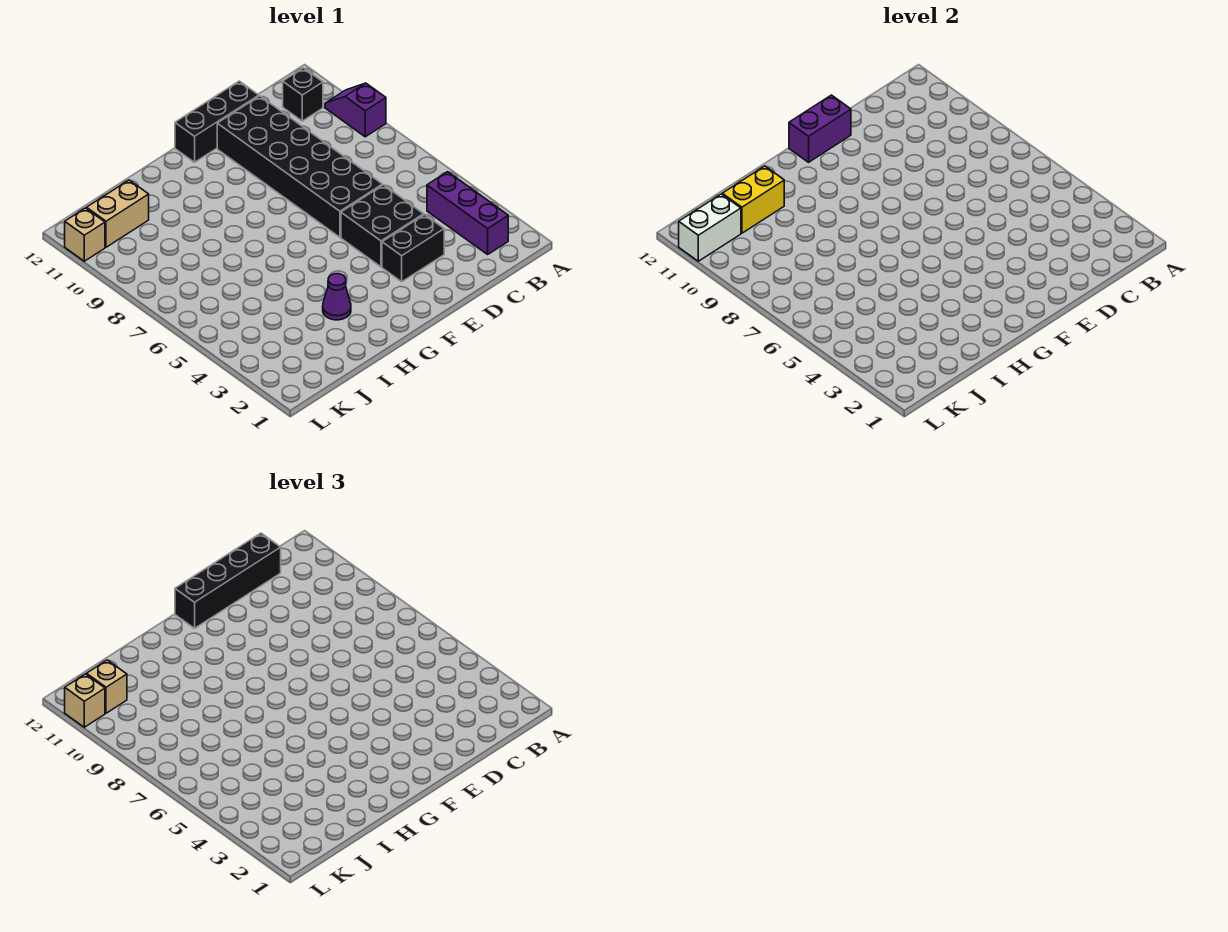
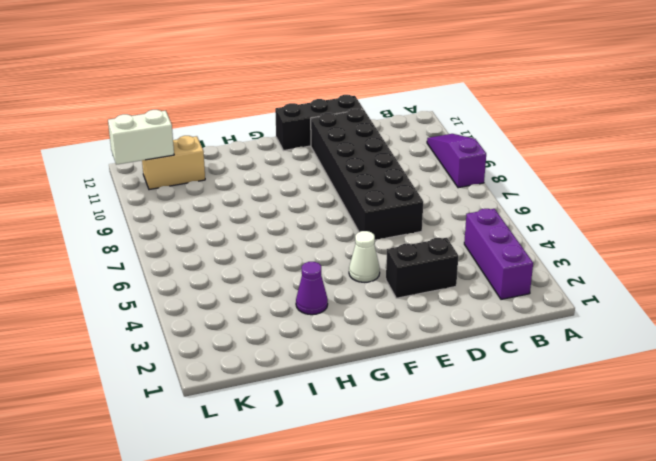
purple 1x3 slope [427,134,486,188] -> purple 1x2 slope [325,83,386,137]
white 1x1 cone [349,231,380,282] -> none
none -> black 1x1 brick [283,68,323,121]
none -> black 2x2 brick [341,185,424,267]
none -> tan 1x1 brick [65,208,105,261]

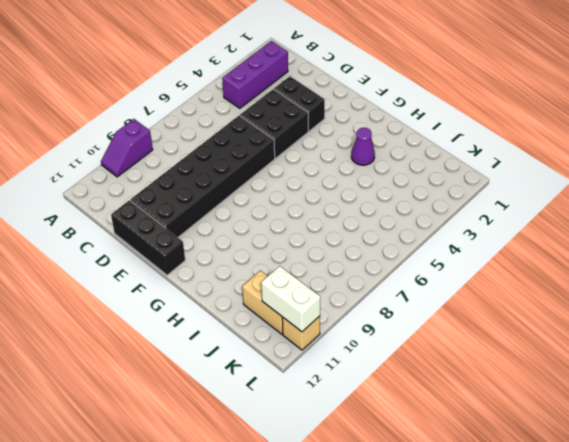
none -> black 1x1 brick [283,68,323,121]
none -> purple 1x2 brick [789,95,851,162]
none -> yellow 1x2 brick [722,166,784,233]

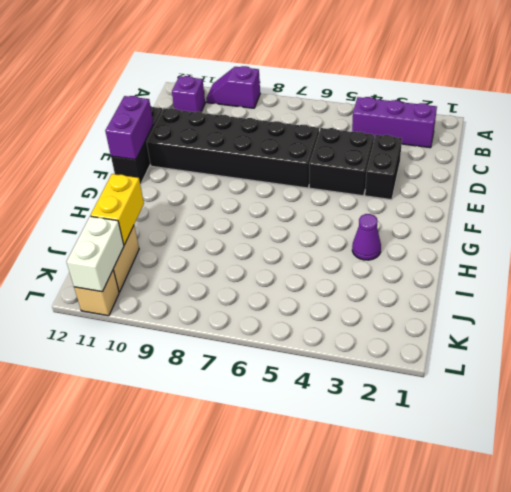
purple 1x1 brick [172,76,205,112] -> black 1x1 brick [283,68,323,121]
none -> black 1x4 brick [175,533,281,628]
none -> tan 1x1 brick [87,660,127,713]
none -> tan 1x1 brick [65,674,105,727]

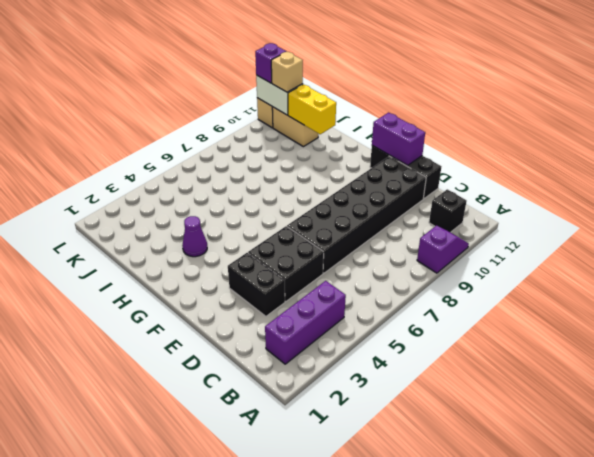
purple 1x1 brick [255,43,286,83] -> tan 1x1 brick [65,674,105,727]
none -> black 1x4 brick [175,533,281,628]

